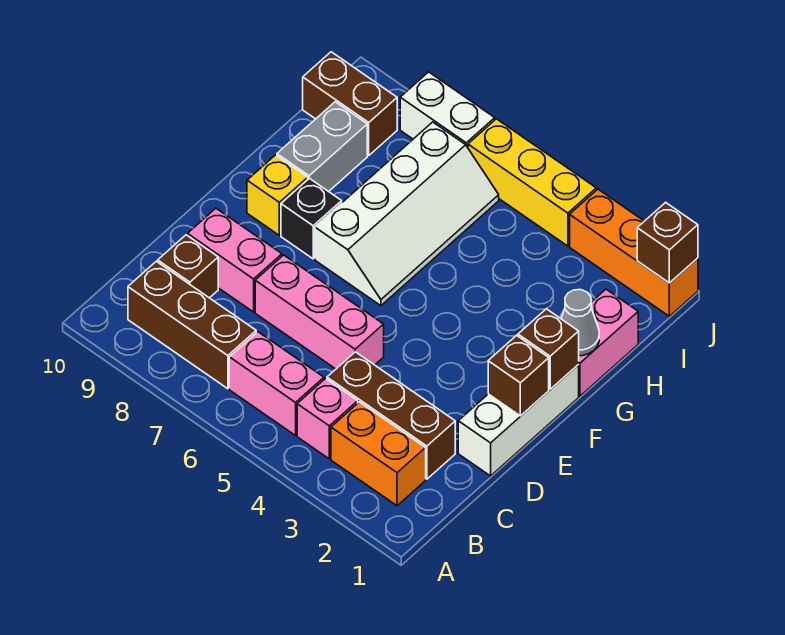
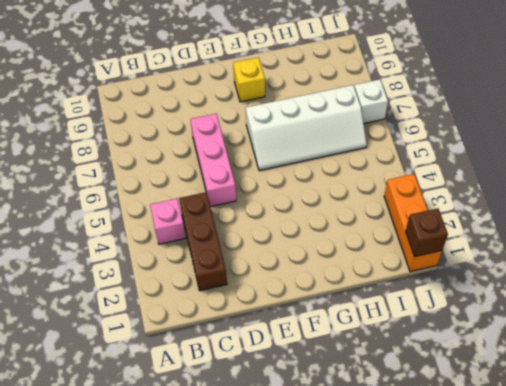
white 1x1 brick [354,80,388,123] -> white 1x2 brick [400,72,495,147]
none -> orange 1x2 brick [331,402,426,506]
none -> pink 1x2 brick [229,332,324,435]
none -> brown 1x3 brick [128,261,256,389]

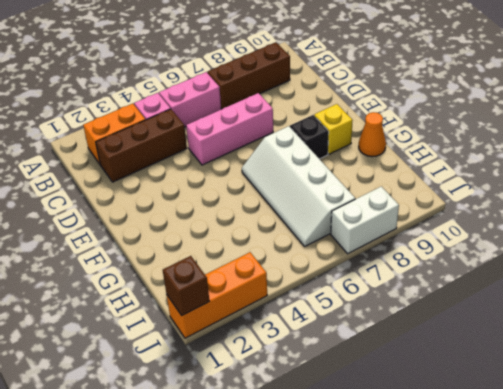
orange 1x1 cone [359,112,386,157] -> none
none -> brown 1x1 brick [158,235,218,298]
none -> white 1x3 brick [458,365,579,476]
none -> pink 1x2 brick [188,208,282,312]

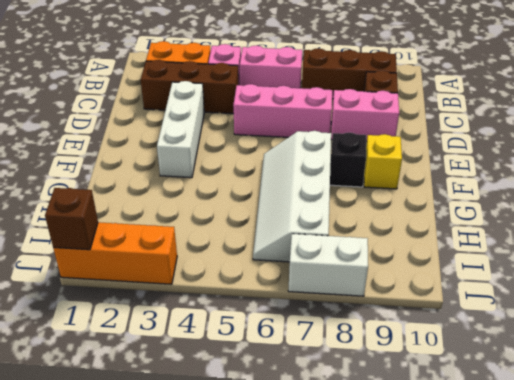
white 1x3 brick [157,81,204,178] -> white 1x3 brick moved to [458,365,579,476]
none -> pink 1x2 brick [578,289,638,396]
none -> grey 1x2 brick [277,102,367,192]
none -> brown 1x2 brick [303,52,397,155]

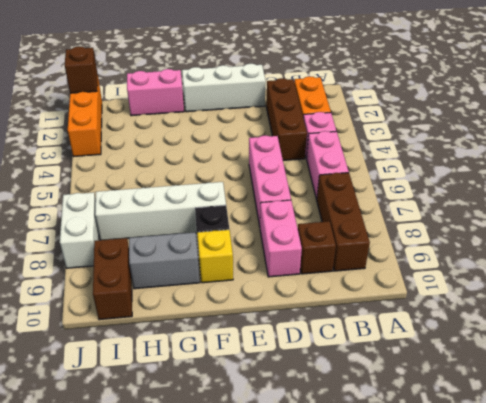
none -> yellow 1x3 brick [468,119,596,246]
none -> brown 1x1 brick [488,336,549,416]
none -> brown 1x1 brick [518,309,579,389]

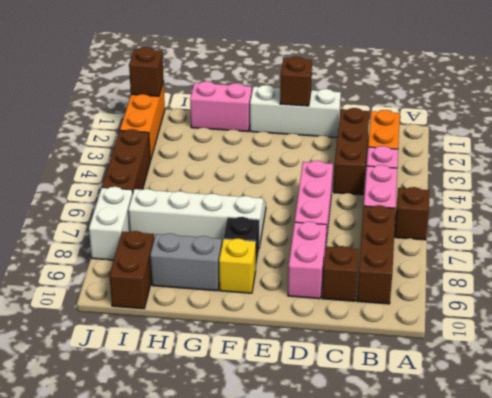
brown 1x1 brick [395,187,429,240] -> brown 1x1 brick moved to [518,309,579,389]
brown 1x3 brick [102,129,150,192] -> yellow 1x3 brick [468,119,596,246]
none -> grey 1x1 cone [561,290,599,356]

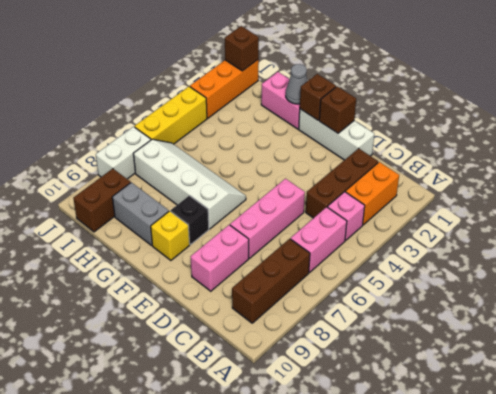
none -> brown 1x1 brick [158,235,218,298]

